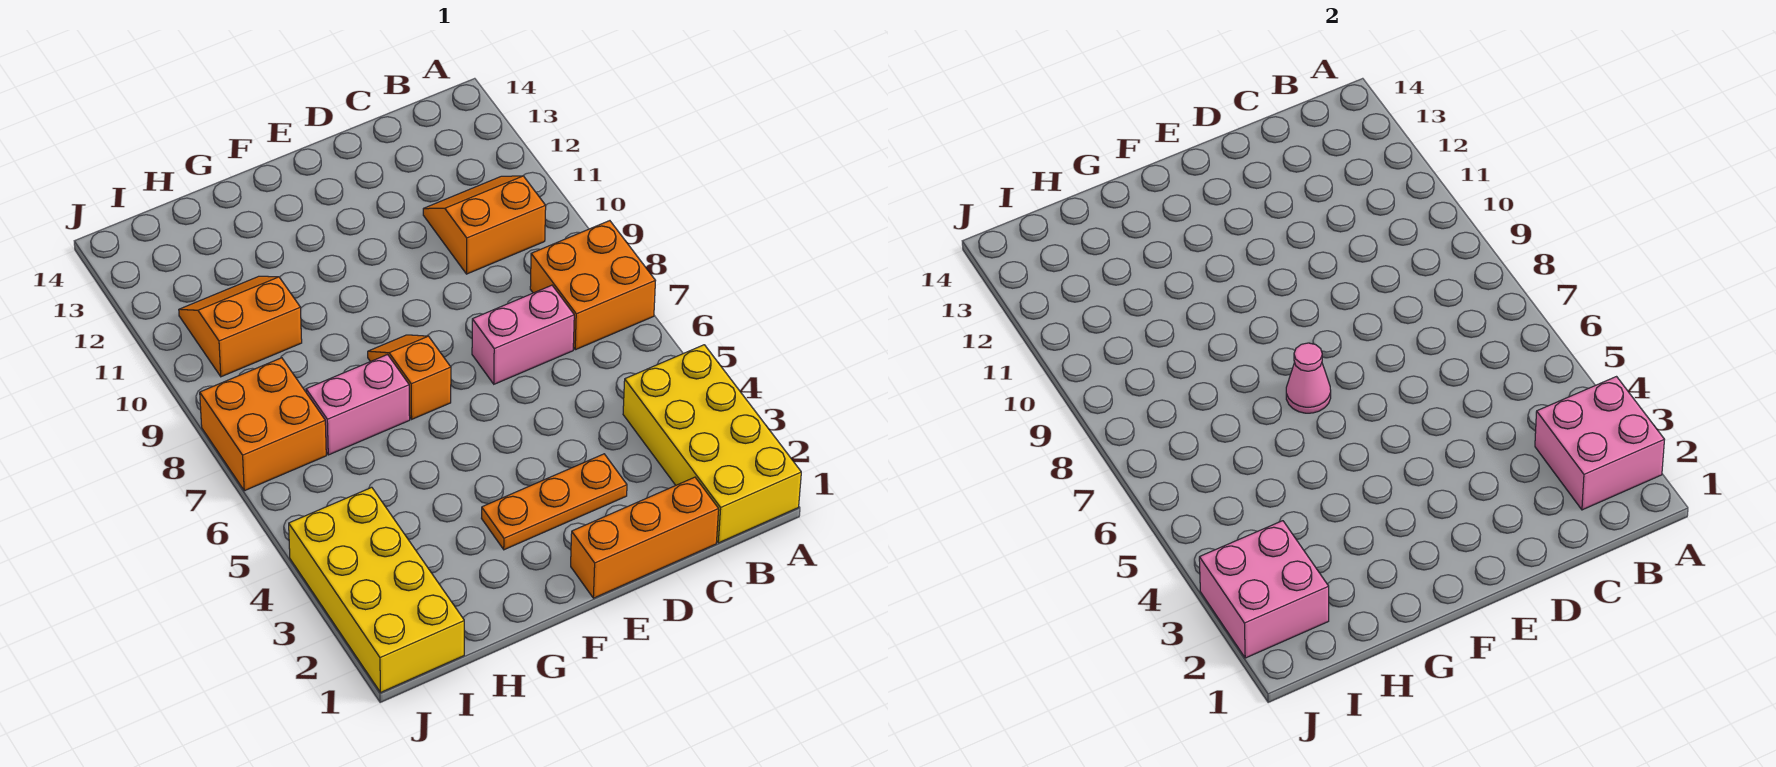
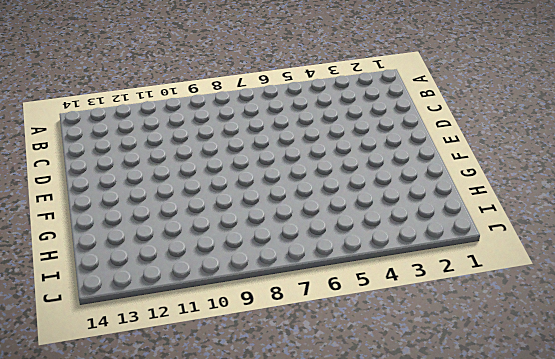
none -> yellow 2x4 brick [623,345,801,543]
none -> orange 2x2 brick [530,221,655,350]
none -> orange 2x2 slope [423,176,546,274]

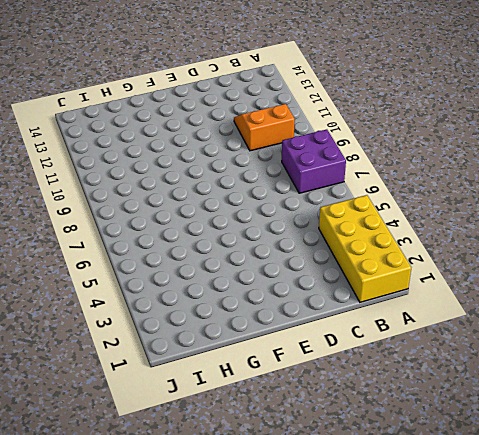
purple 2x2 brick [282,129,346,193] -> orange 2x2 brick [530,221,655,350]
none -> orange 1x3 brick [571,477,719,598]
none -> pink 1x2 brick [472,285,574,384]
none -> orange 1x3 plate [482,454,627,550]

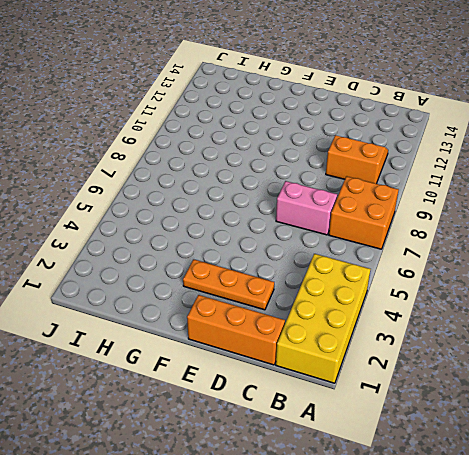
none -> orange 1x2 slope [368,335,451,419]
none -> pink 1x2 brick [306,355,410,455]
none -> orange 2x2 slope [179,276,302,377]

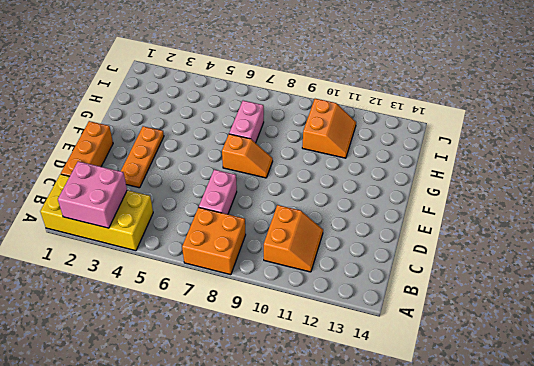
none -> yellow 2x4 brick [289,487,464,693]
none -> orange 2x2 brick [200,358,326,491]
none -> pink 1x1 cone [1286,343,1331,413]

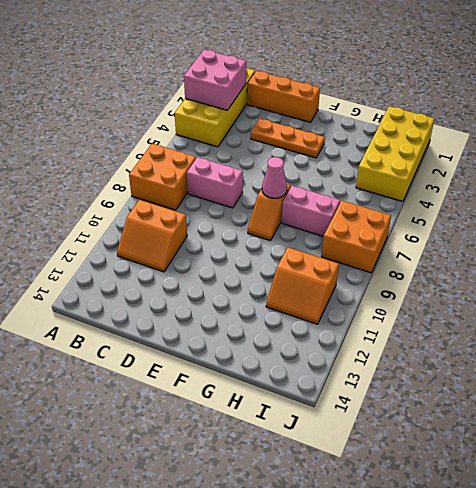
none -> pink 2x2 brick [1199,521,1329,658]

